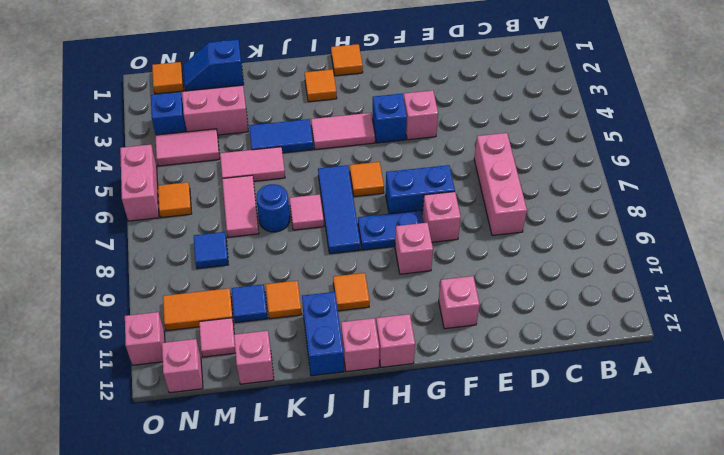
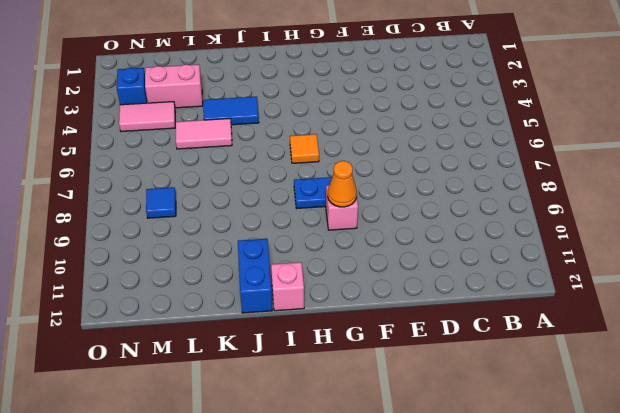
orange 1x1 cone [328,161,357,207] -> none
none -> pink 1x3 brick [474,133,527,236]
none -> pink 1x1 brick [404,90,438,140]
none -> blue 1x2 brick [386,165,455,214]
none -> pink 1x1 brick [422,192,461,242]

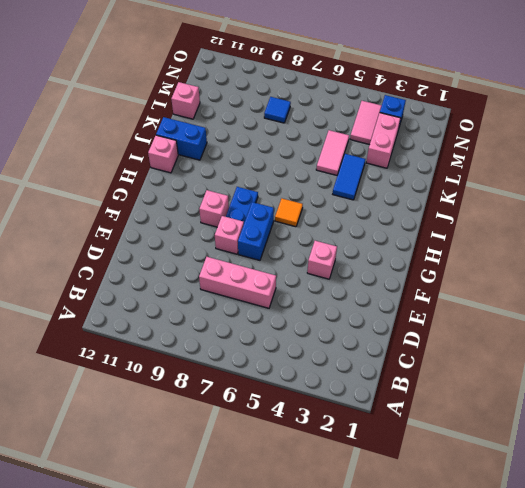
none -> pink 1x1 brick [439,276,480,329]
none -> blue 1x1 brick [372,94,407,143]
none -> orange 1x1 tile [331,44,363,76]
none -> pink 1x2 tile [311,113,375,149]

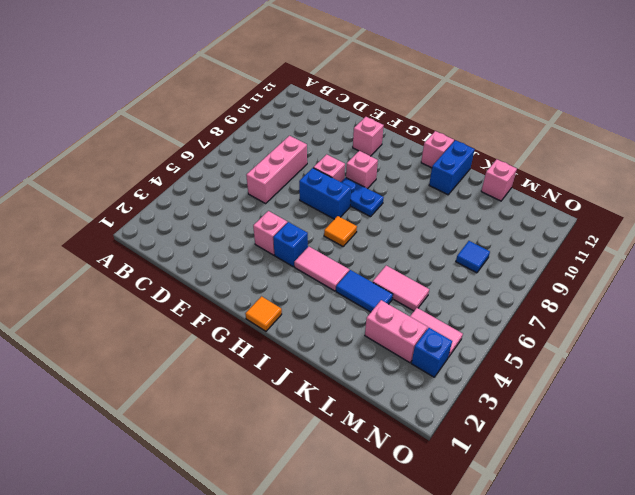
none -> pink 1x1 brick [376,314,415,367]
none -> orange 1x1 tile [305,69,337,102]
none -> blue 1x3 tile [318,165,361,254]
none -> orange 1x1 tile [333,273,370,311]

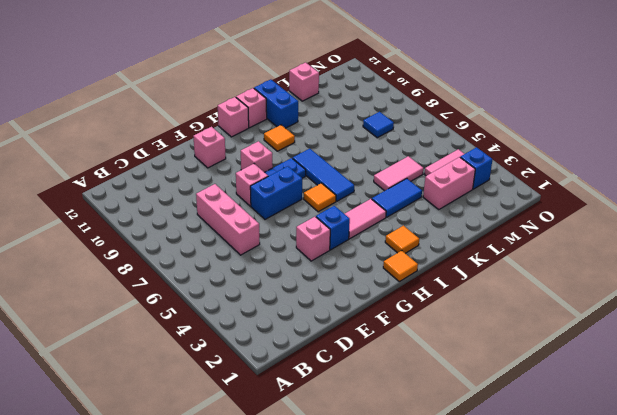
none -> pink 1x1 tile [289,194,324,230]
none -> blue 1x1 round brick [256,184,290,232]
none -> orange 1x1 tile [266,281,302,319]
none -> blue 1x2 slope [183,40,244,91]

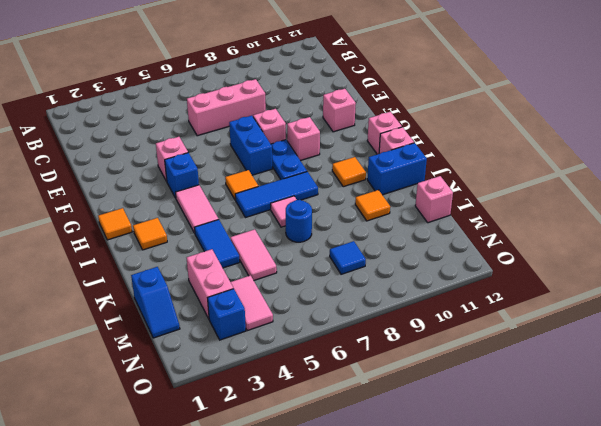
none -> pink 1x2 tile [222,175,259,237]
none -> blue 1x1 tile [232,284,268,323]
none -> orange 1x2 tile [163,288,233,331]
none -> pink 1x1 tile [199,318,236,357]

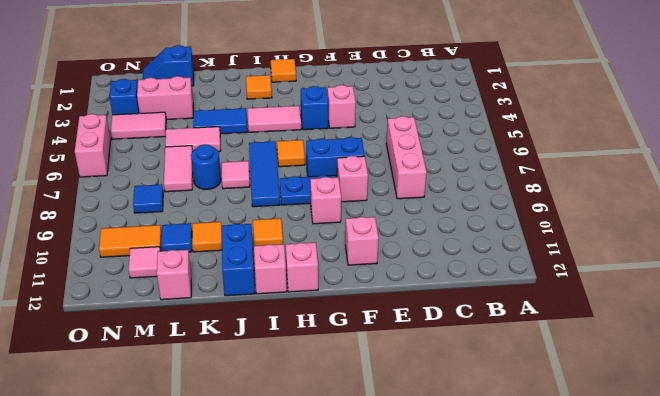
none -> orange 1x1 tile [152,62,184,94]
none -> orange 1x1 tile [158,182,192,218]
none -> pink 1x1 brick [162,339,203,393]
none -> pink 1x1 brick [125,312,165,365]

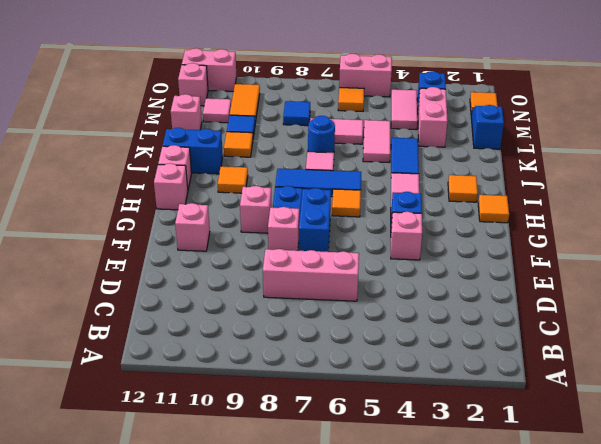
pink 1x2 brick [182,48,237,91] -> pink 1x1 brick [125,312,165,365]

